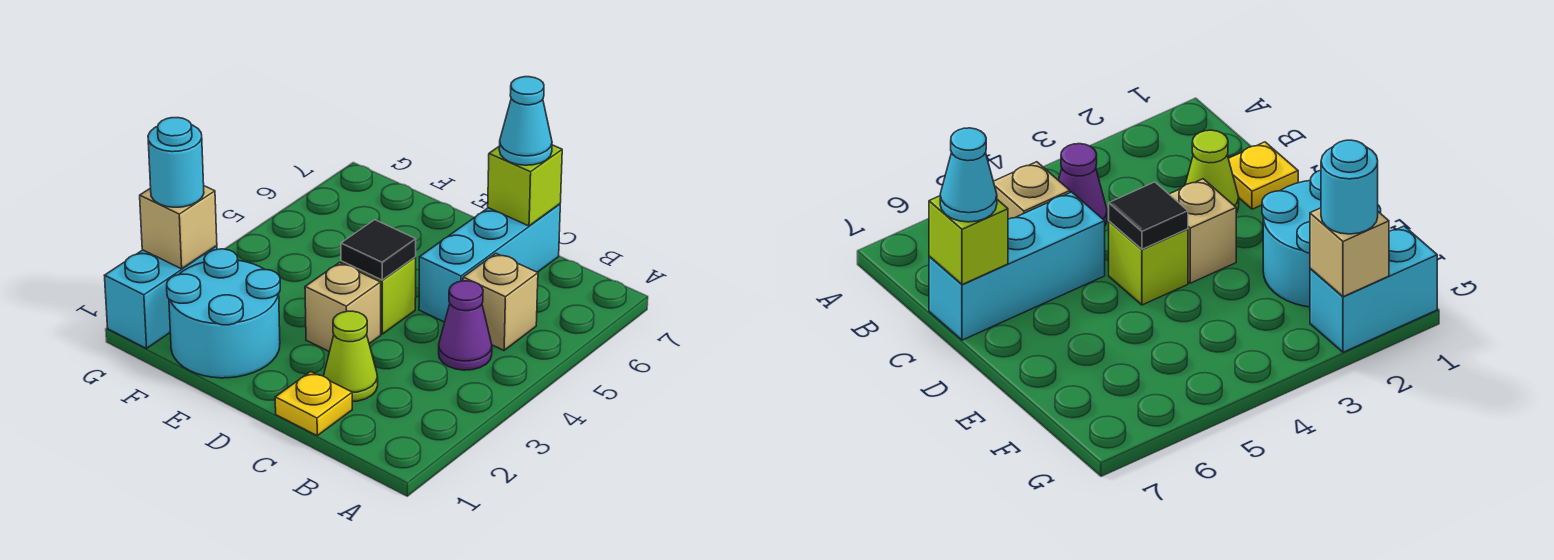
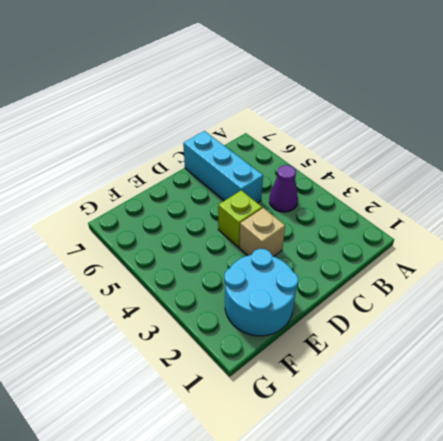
none -> tan 1x1 brick [463,254,538,350]
none -> yellow 1x1 plate [275,372,352,436]
none -> lime 1x1 cone [324,311,378,402]

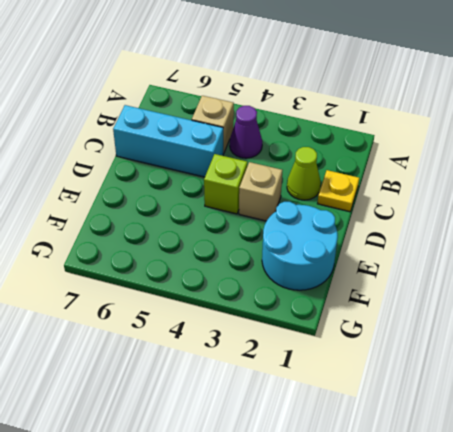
none -> cyan 1x2 brick [105,246,217,348]
none -> lime 1x1 brick [488,145,562,226]
none -> black 1x1 tile [341,220,416,280]

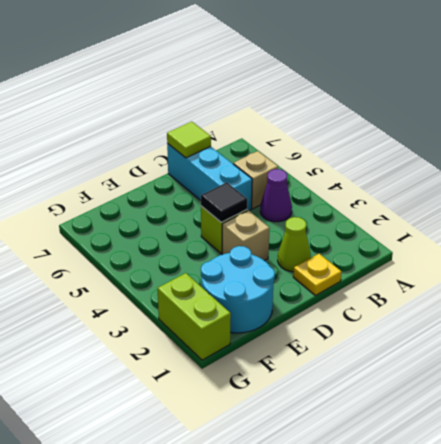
lime 1x1 tile [167,122,211,158] -> lime 1x1 brick [488,145,562,226]
lime 1x2 brick [158,273,231,360] -> cyan 1x2 brick [105,246,217,348]
none -> tan 1x1 brick [140,186,217,269]
none -> cyan 1x1 cone [499,77,552,165]
none -> cyan 1x1 round brick [148,118,204,207]

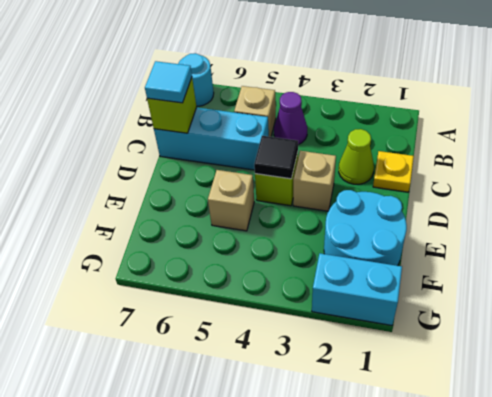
cyan 1x1 round brick [178,53,214,106] -> cyan 1x1 round brick moved to [148,118,204,207]
cyan 1x1 tile [145,61,192,103] -> cyan 1x1 cone [499,77,552,165]
tan 1x1 brick [208,170,254,231] -> tan 1x1 brick moved to [140,186,217,269]

